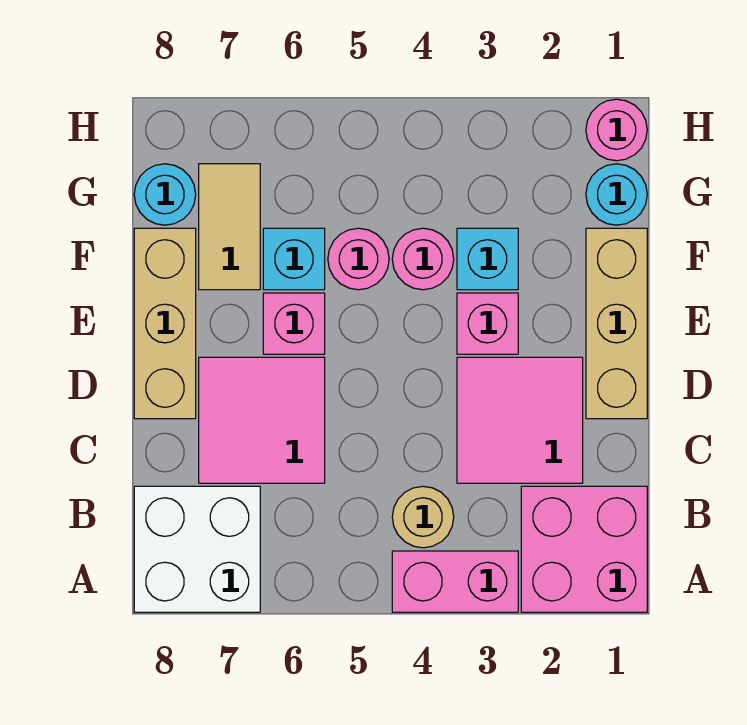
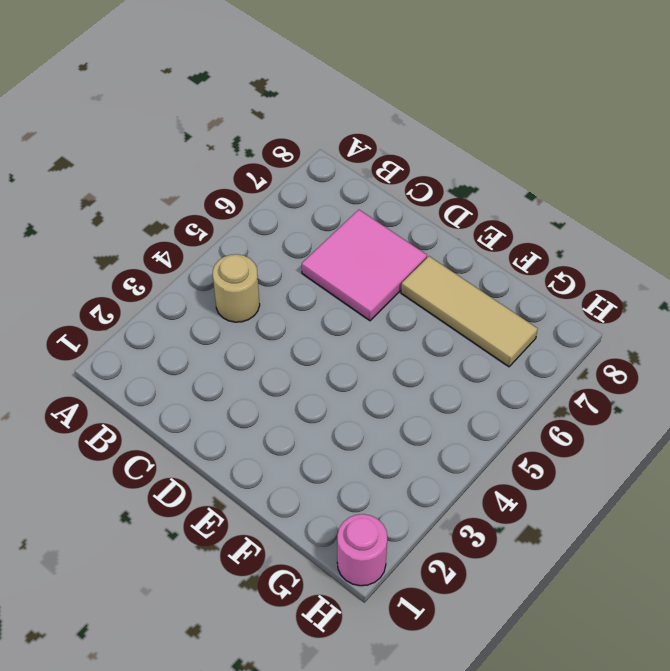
tan 1x3 tile [401,256,538,367] -> tan 1x2 tile [199,164,260,290]
none -> pink 2x2 brick [521,486,647,612]
none -> pink 1x2 brick [392,551,518,612]
none -> white 2x2 brick [134,486,260,612]

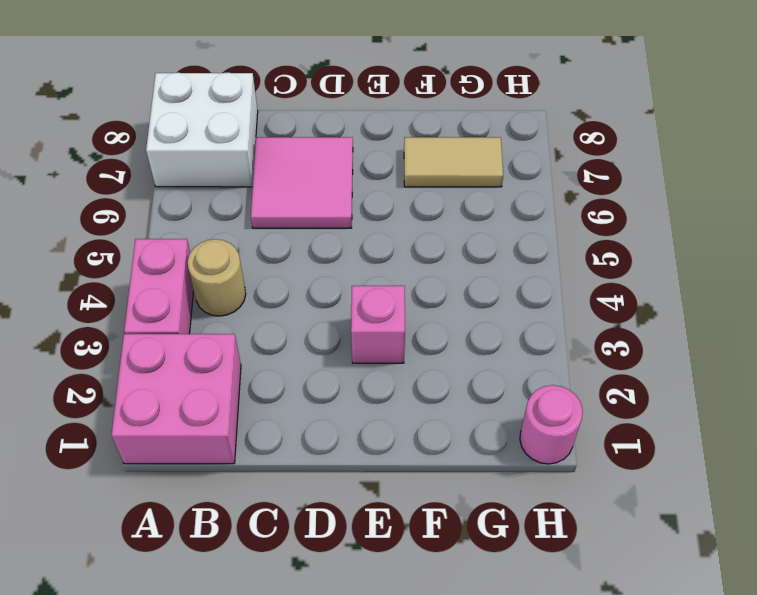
none -> pink 2x2 tile [457,357,583,483]
none -> tan 1x3 brick [586,228,647,419]
none -> tan 1x3 brick [134,228,196,419]

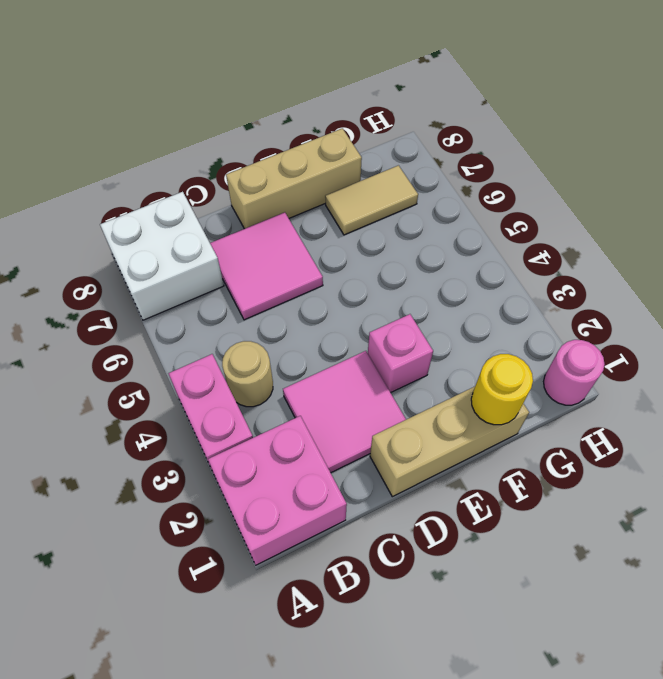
yellow 1x1 round brick [471,354,533,425] -> none
none -> pink 1x1 brick [263,293,325,354]
none -> cyan 1x1 brick [457,228,518,290]
none -> pink 1x1 round brick [392,228,454,290]

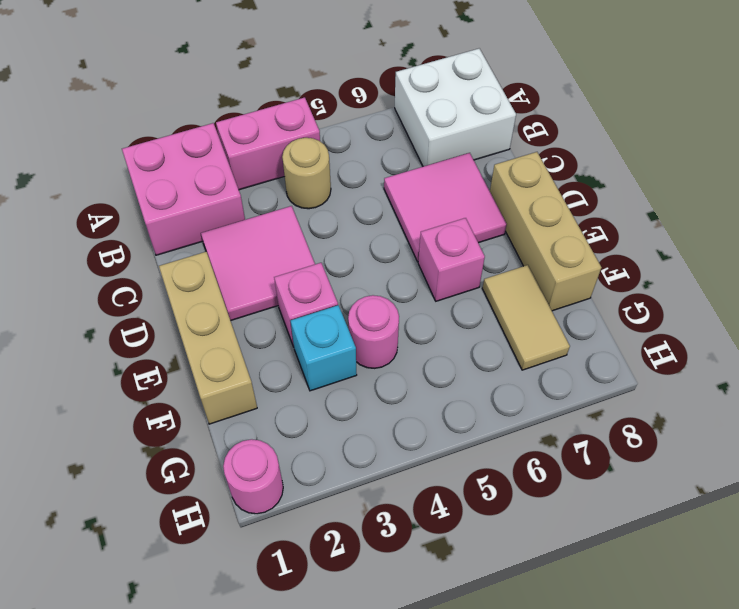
none -> pink 1x1 round brick [328,228,389,290]
none -> cyan 1x1 brick [263,228,325,290]
none -> cyan 1x1 round brick [586,164,647,225]

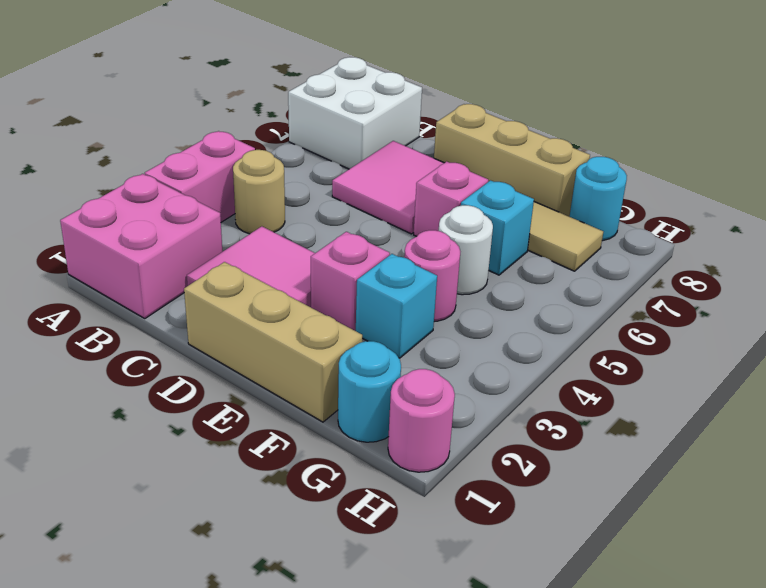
white 1x1 round brick [439,205,493,295] -> pink 1x1 round brick [328,228,389,290]

